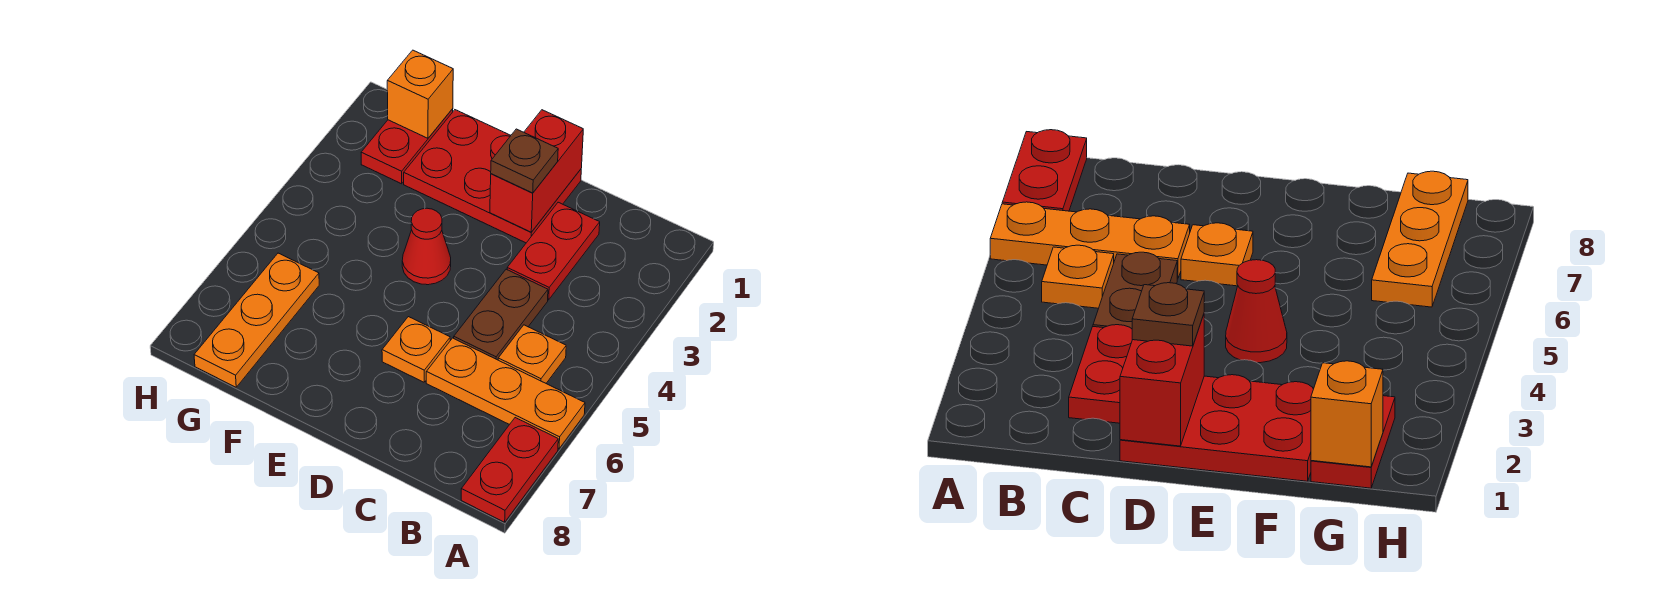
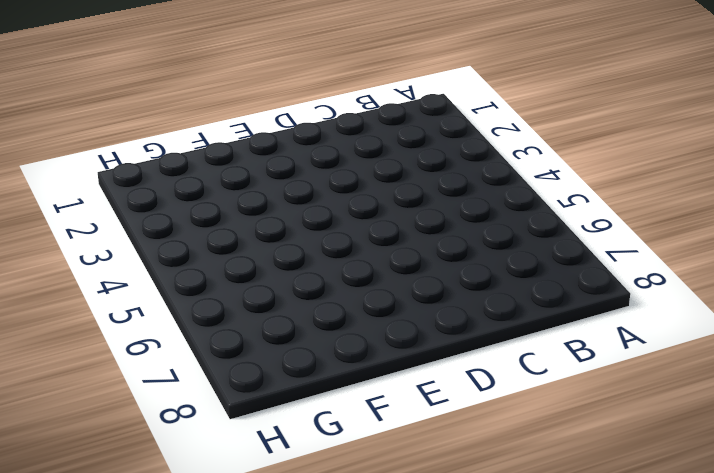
none -> orange 1x3 plate [426,338,585,449]
none -> red 1x2 plate [461,418,558,522]
none -> orange 1x1 plate [498,325,566,383]

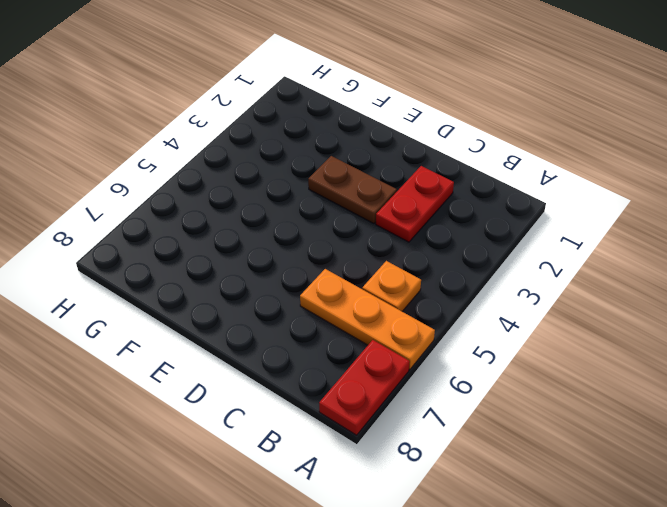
brown 1x2 plate [308,156,397,224] -> brown 1x2 plate turned to [454,269,548,360]
none -> red 2x3 plate [404,110,581,243]
none -> orange 1x1 plate [382,317,450,382]
none -> red 1x1 cone [402,208,451,285]

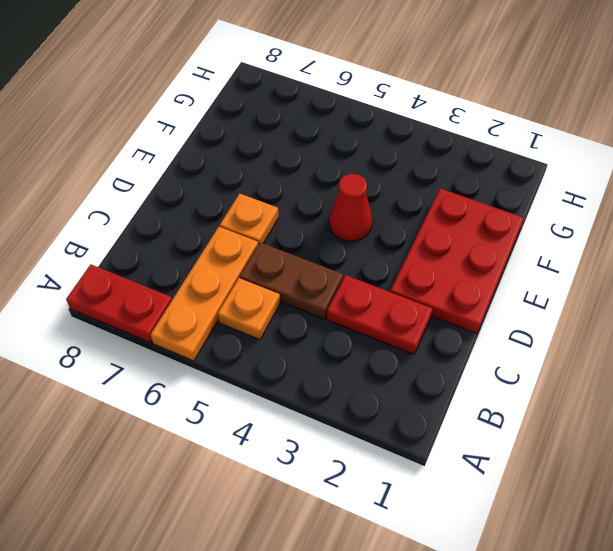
none -> red 1x2 plate [361,109,453,184]
none -> orange 1x3 plate [194,253,319,387]
none -> red 1x2 brick [490,110,583,232]

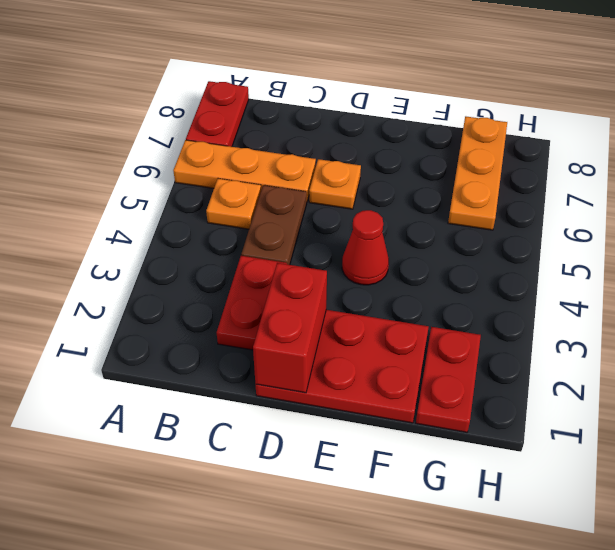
none -> orange 1x1 brick [387,50,453,138]
none -> brown 1x1 plate [491,129,558,193]

